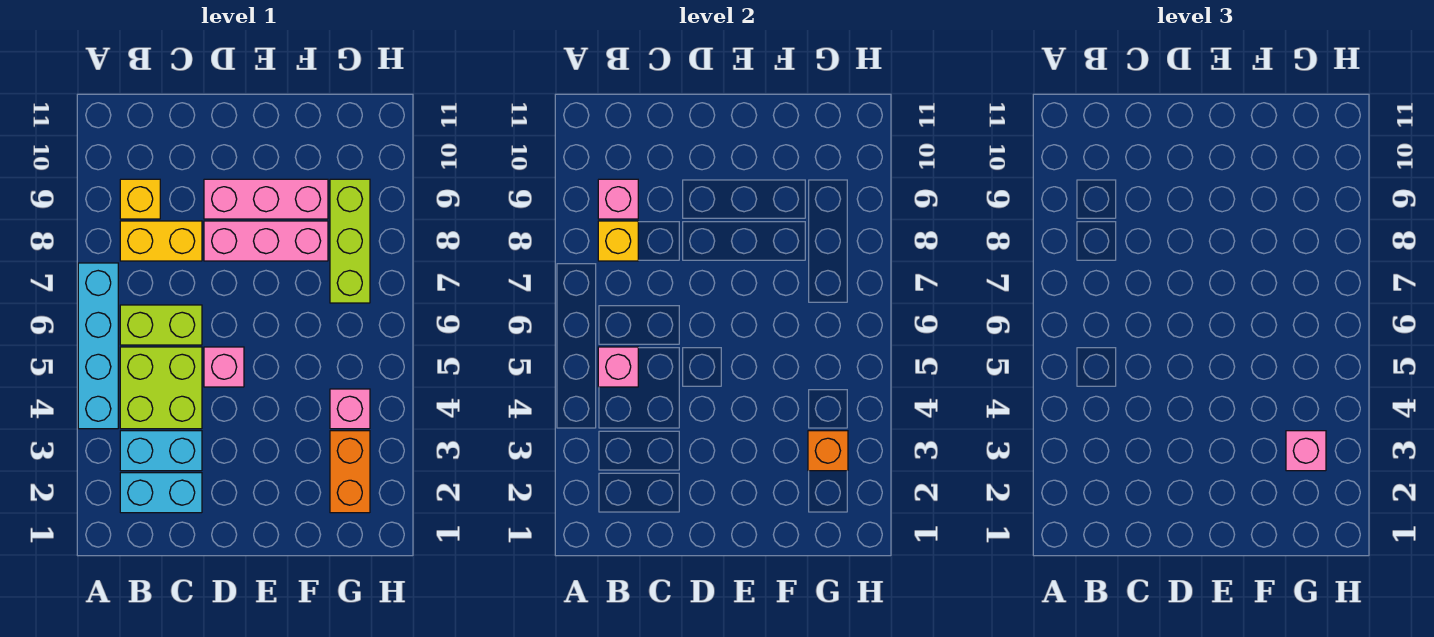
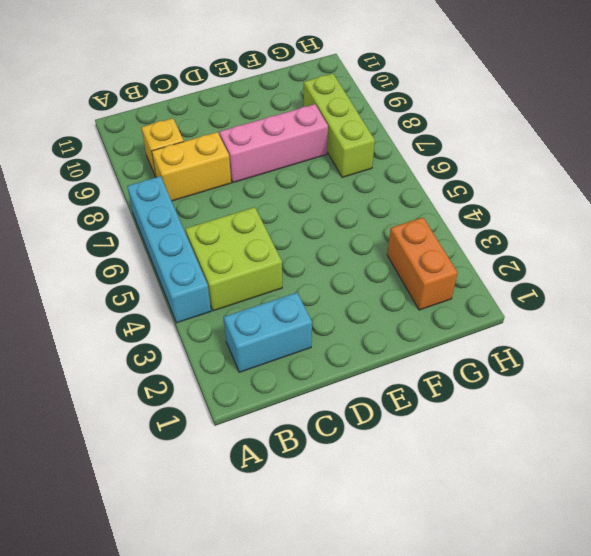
none -> cyan 1x2 brick [120,431,202,471]
none -> lime 1x2 brick [120,305,202,345]
none -> pink 1x1 brick [204,347,244,387]

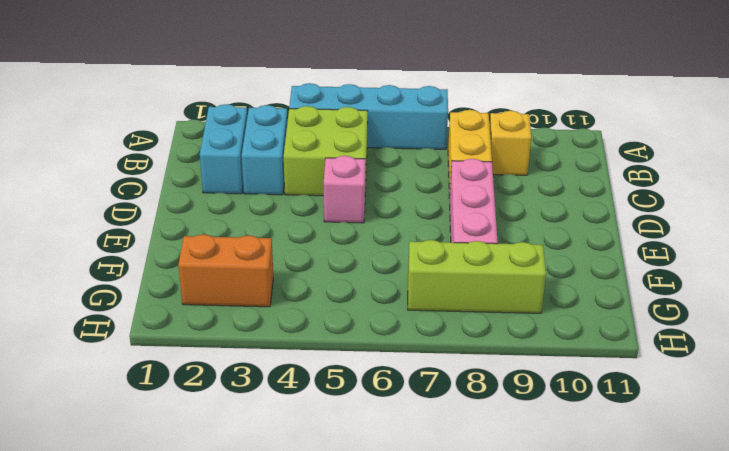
none -> lime 1x2 brick [120,305,202,345]
none -> pink 1x3 brick [204,179,328,219]
none -> pink 1x1 brick [330,389,370,429]

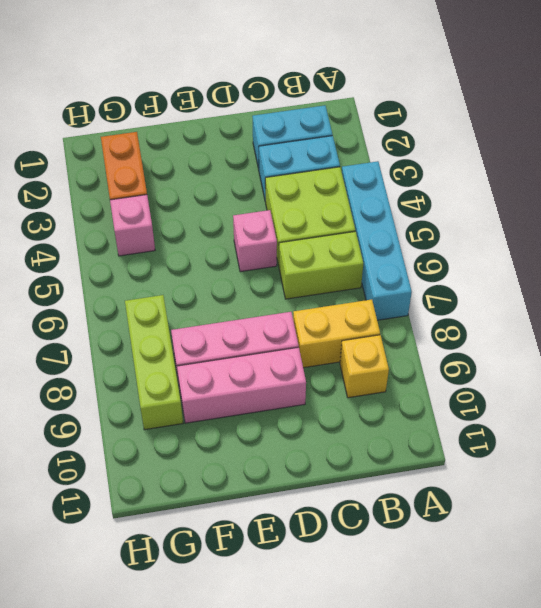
none -> pink 1x1 brick [598,347,638,387]
none -> yellow 1x1 brick [598,221,638,261]
none -> pink 1x1 brick [598,179,638,219]

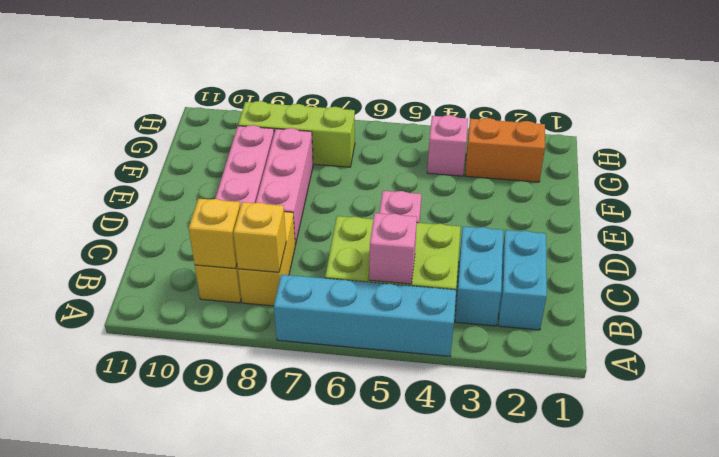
yellow 1x1 brick [189,199,240,269] -> pink 1x1 brick [598,179,638,219]
none -> orange 1x1 brick [808,431,848,471]
none -> pink 1x1 brick [1286,431,1326,471]

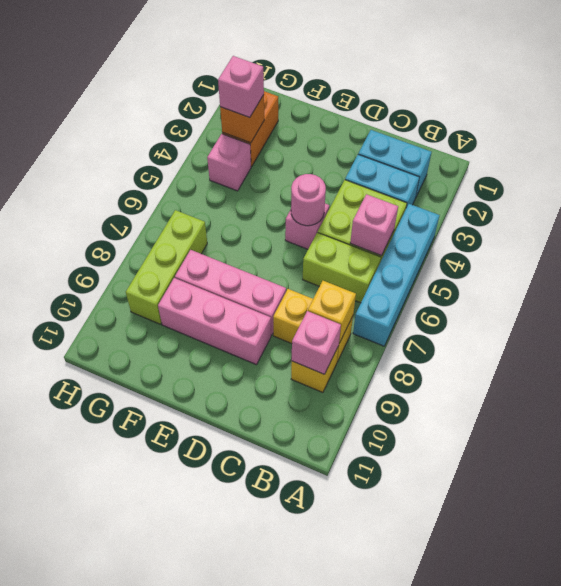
pink 1x1 round brick [291,174,326,226] -> none

